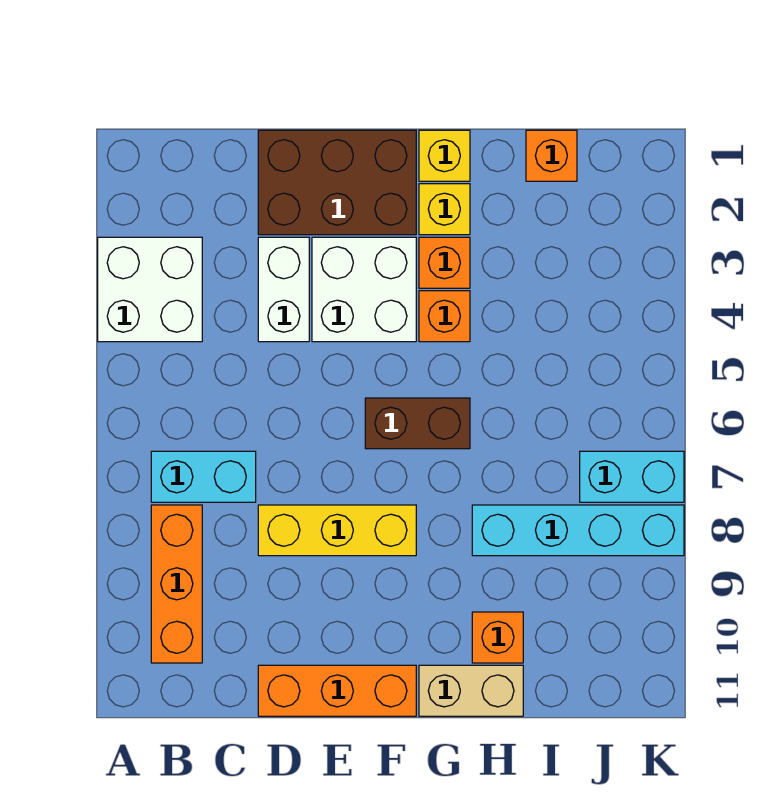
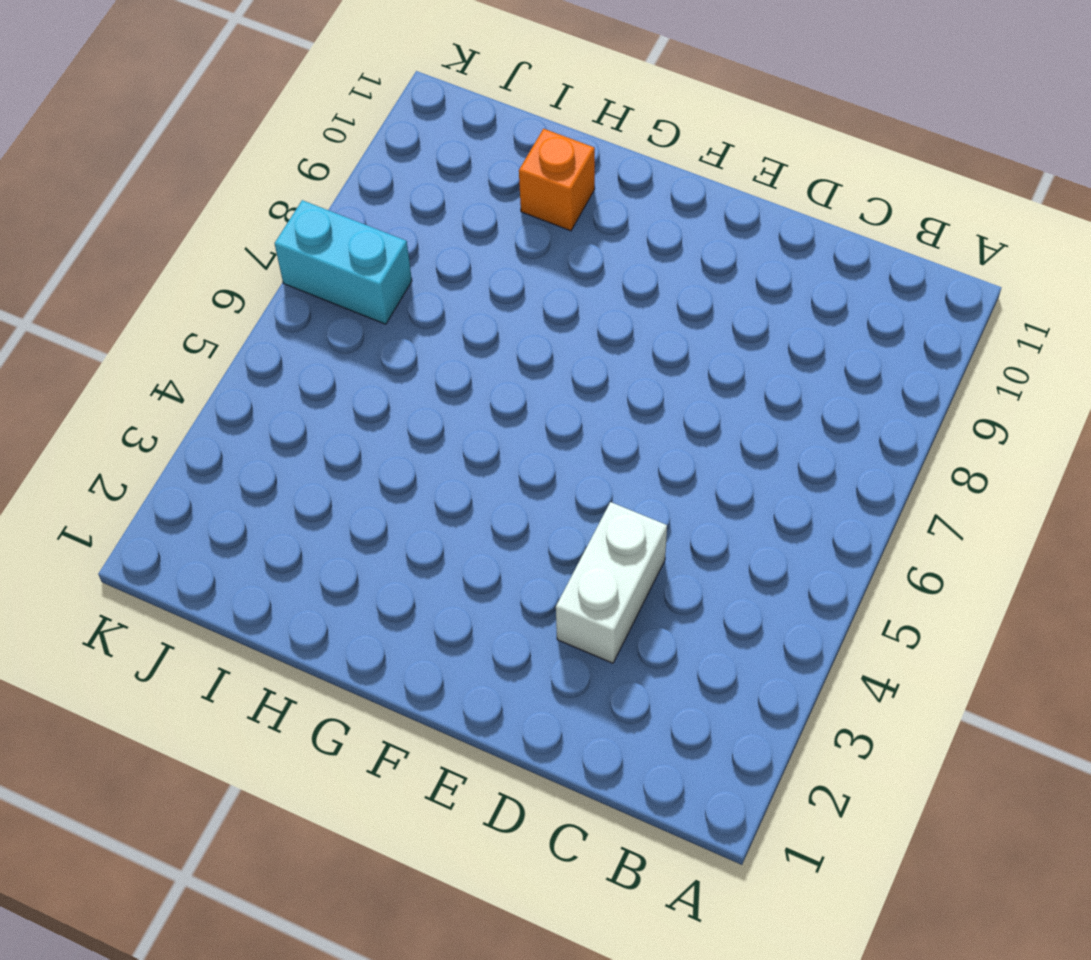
none -> white 2x2 brick [98,237,202,342]
none -> cyan 1x2 brick [151,451,256,502]
none -> orange 1x3 brick [151,505,202,663]

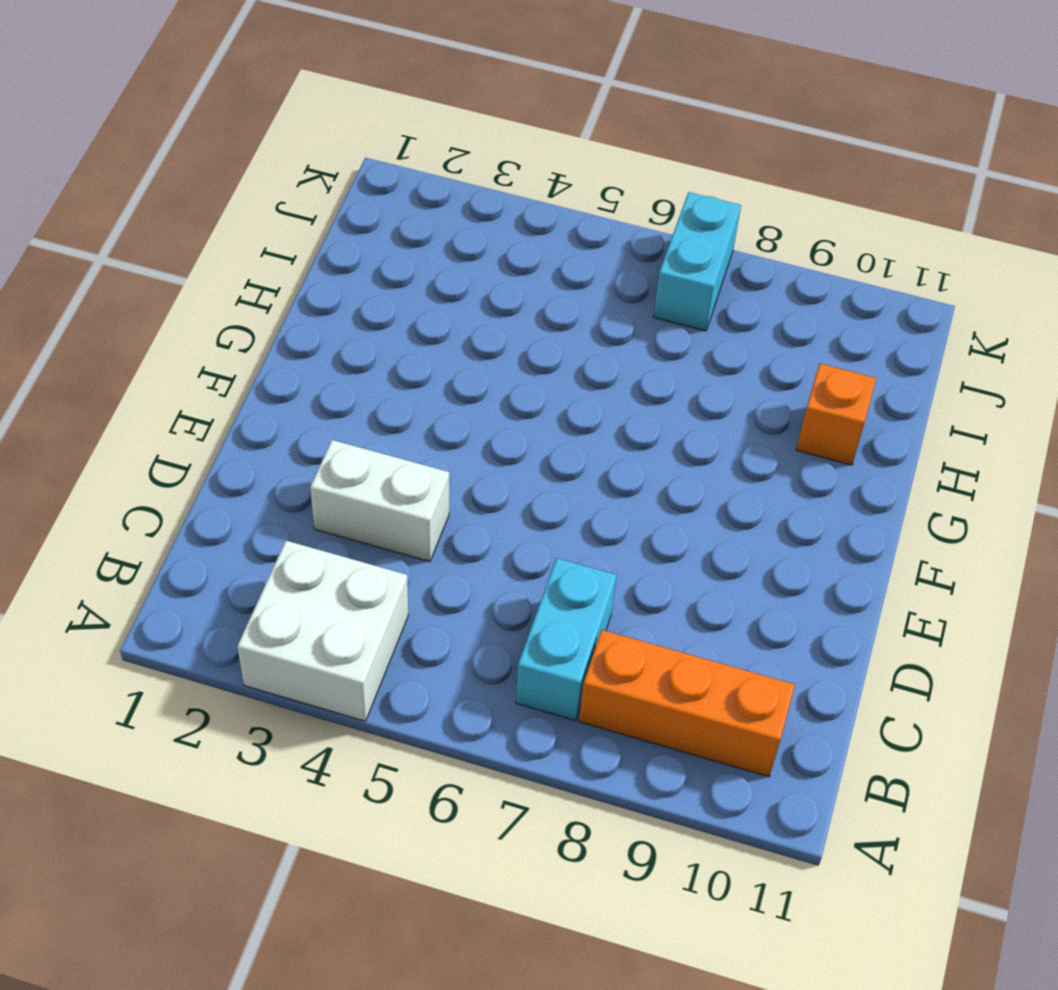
none -> brown 2x3 brick [258,130,416,235]
none -> yellow 1x3 brick [258,505,416,556]
none -> orange 1x3 brick [258,665,416,716]

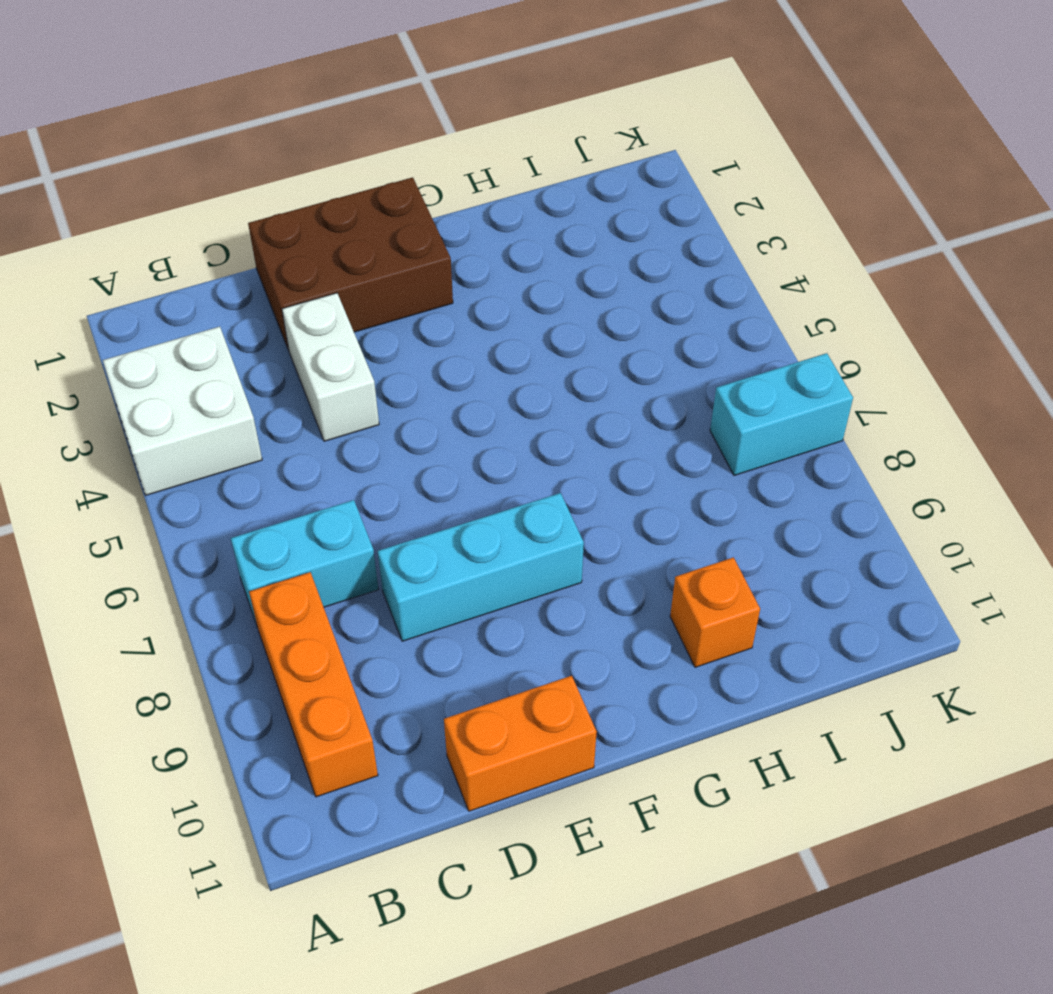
cyan 1x3 brick [378,493,584,641] -> yellow 1x3 brick [258,505,416,556]
orange 1x2 brick [444,676,597,811] -> orange 1x3 brick [258,665,416,716]
none -> white 2x2 brick [312,237,416,342]
none -> brown 1x2 brick [365,398,470,449]
none -> yellow 1x1 brick [419,130,470,181]

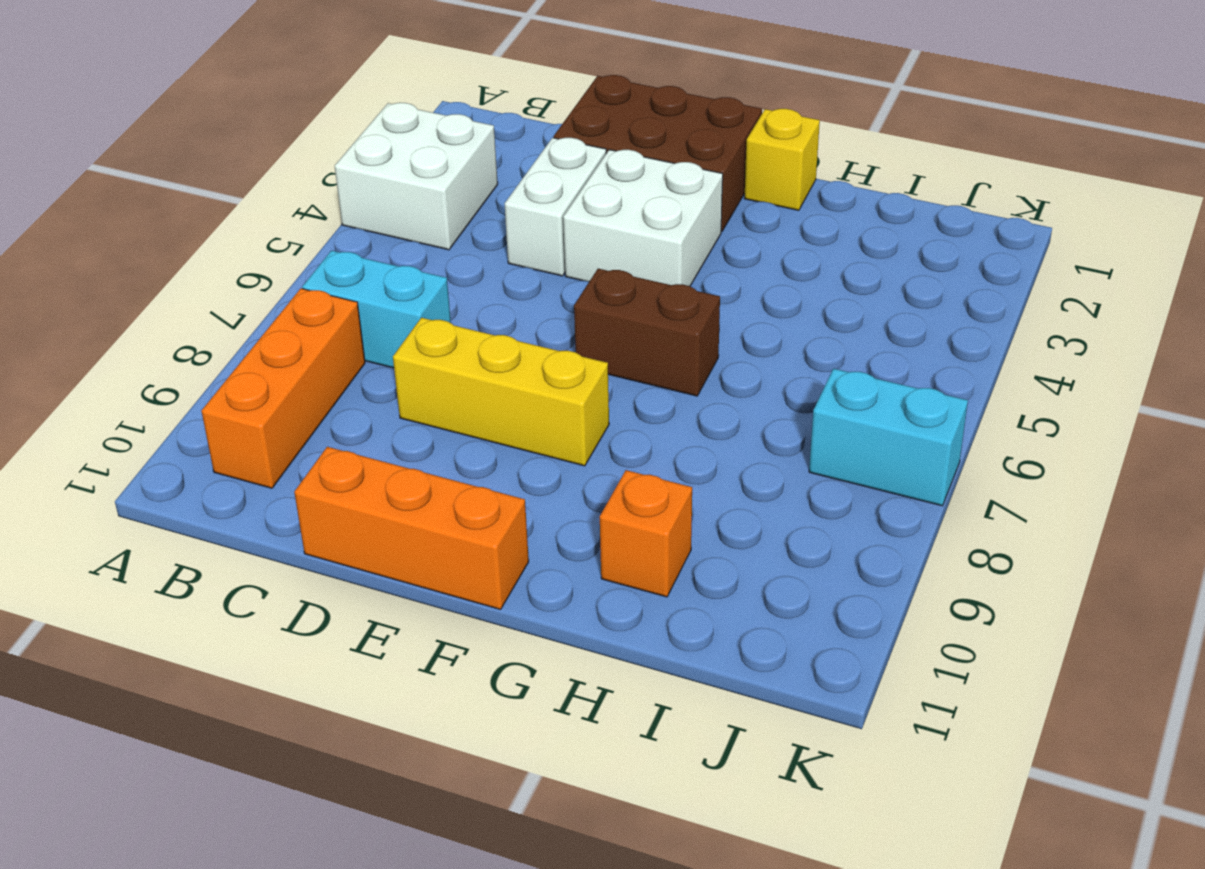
none -> yellow 1x1 brick [419,184,470,235]
none -> orange 1x1 brick [419,237,470,288]
none -> orange 1x1 brick [419,291,470,342]

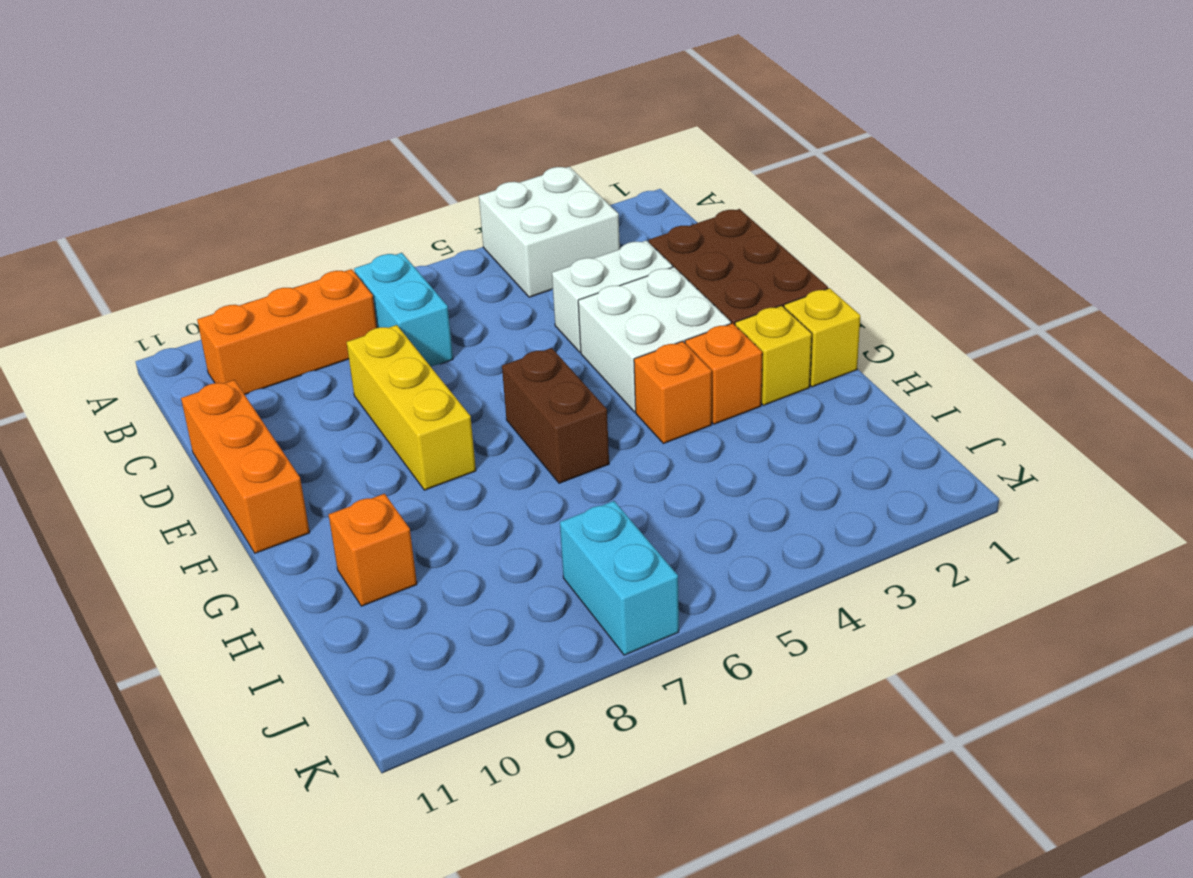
none -> tan 1x2 brick [419,665,523,716]
none -> cyan 1x4 brick [472,505,684,556]
none -> orange 1x1 brick [526,130,577,181]

